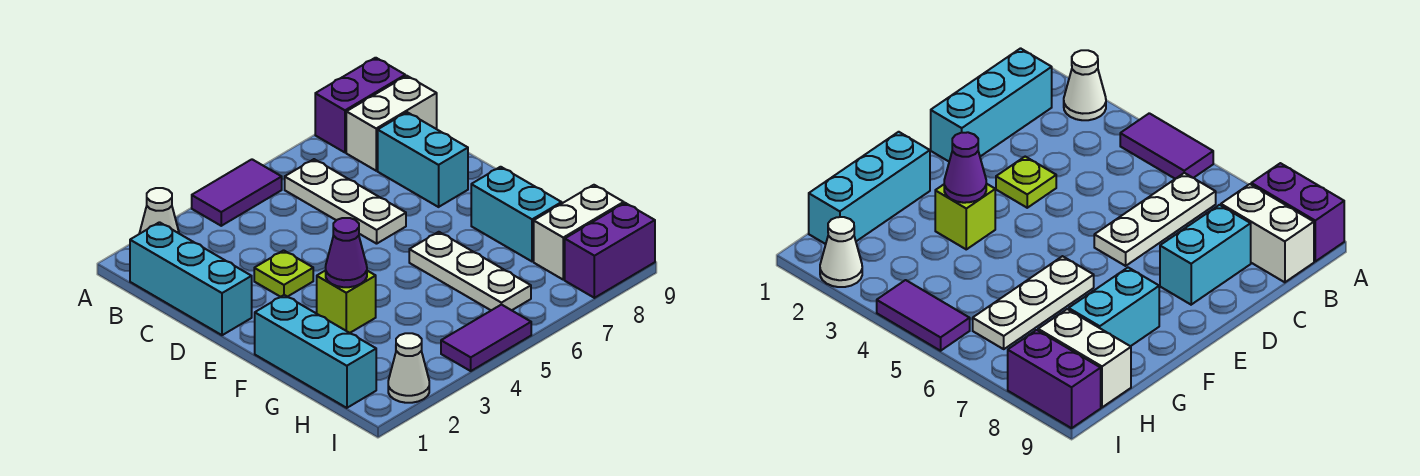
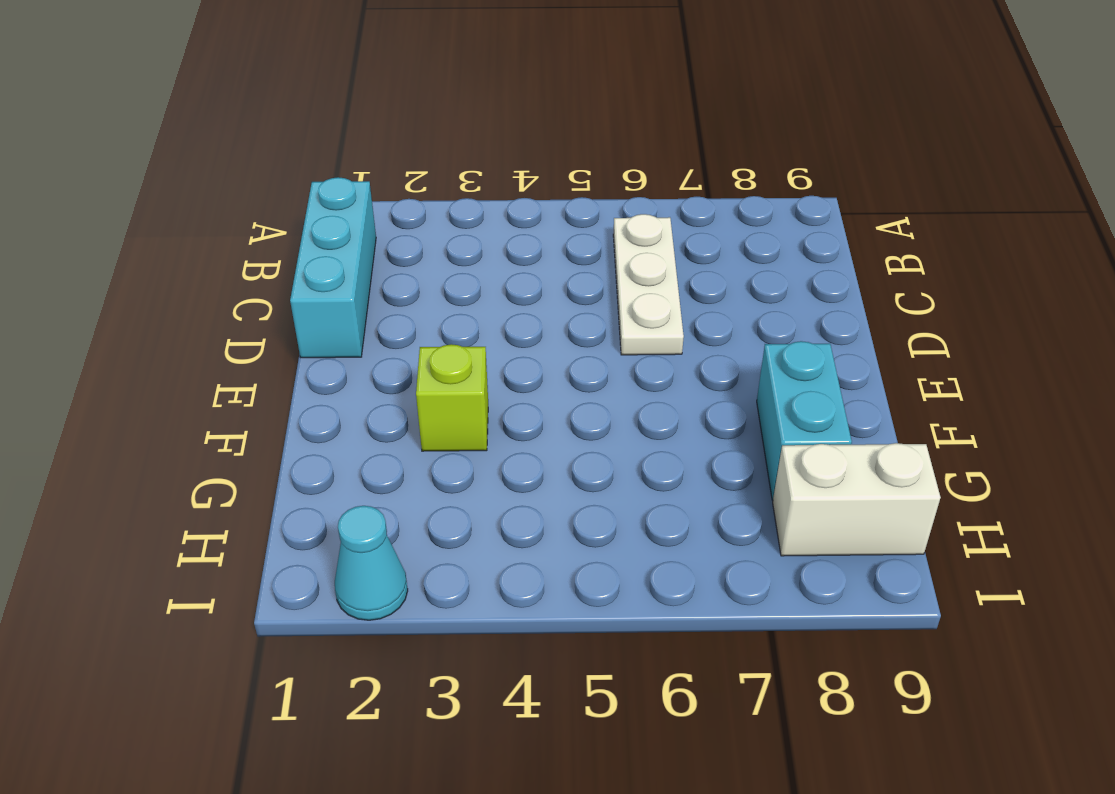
cyan 1x1 cone [335,506,408,620] -> white 1x1 cone [388,333,429,403]
none -> white 1x1 cone [139,188,179,234]
none -> purple 1x2 tile [192,159,282,226]
none -> purple 1x2 brick [315,58,405,152]

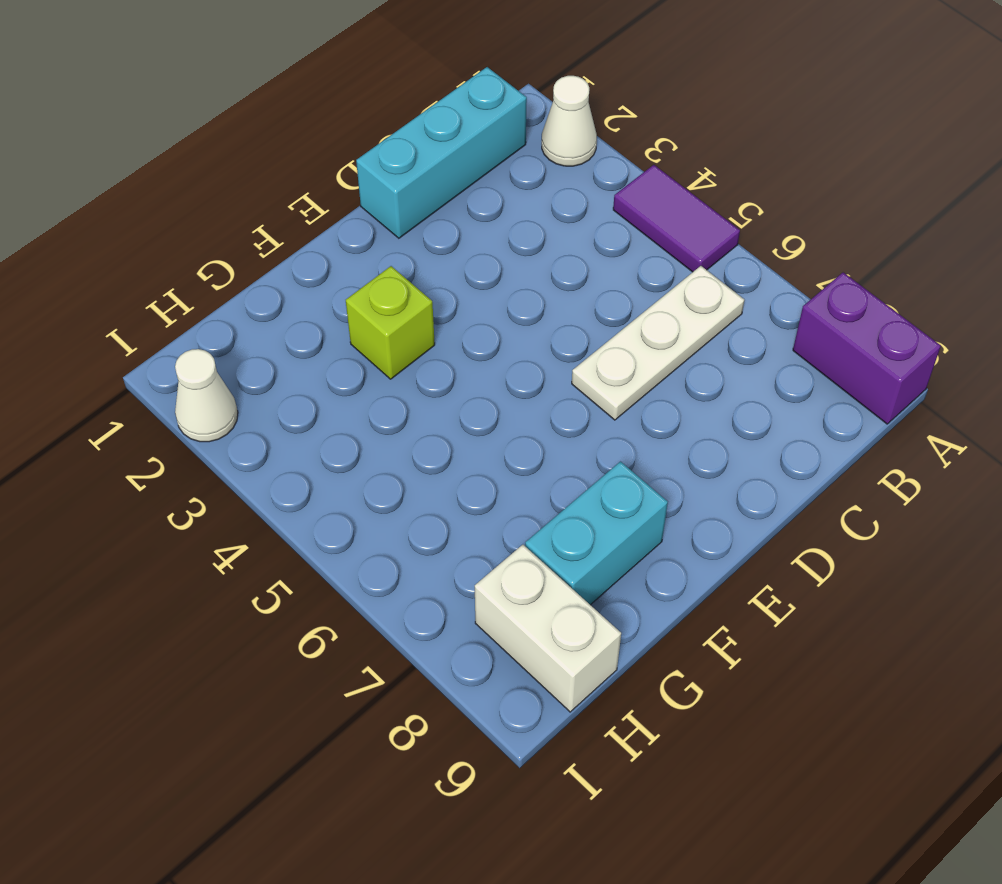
none -> white 1x2 brick [346,76,437,171]
none -> cyan 1x2 brick [378,112,468,207]
none -> lime 1x1 plate [254,250,313,297]

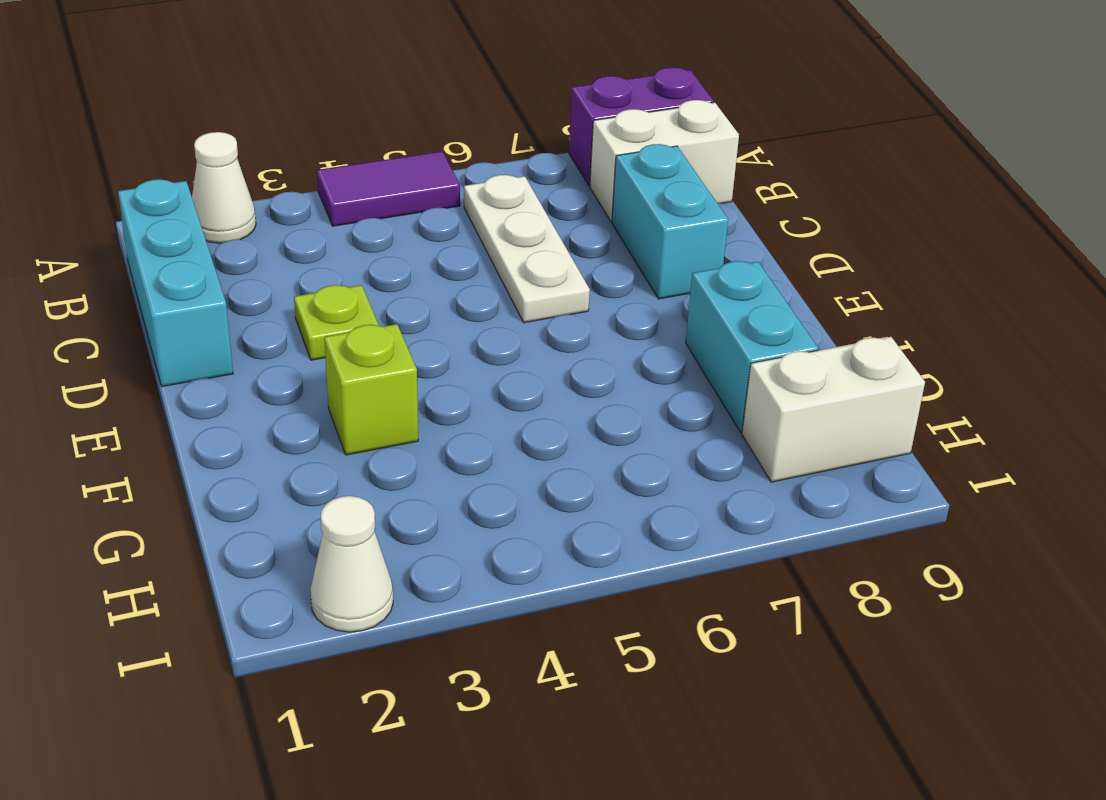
none -> cyan 1x3 brick [255,295,376,408]
none -> white 1x3 plate [409,232,531,310]
none -> purple 1x2 tile [441,305,531,371]

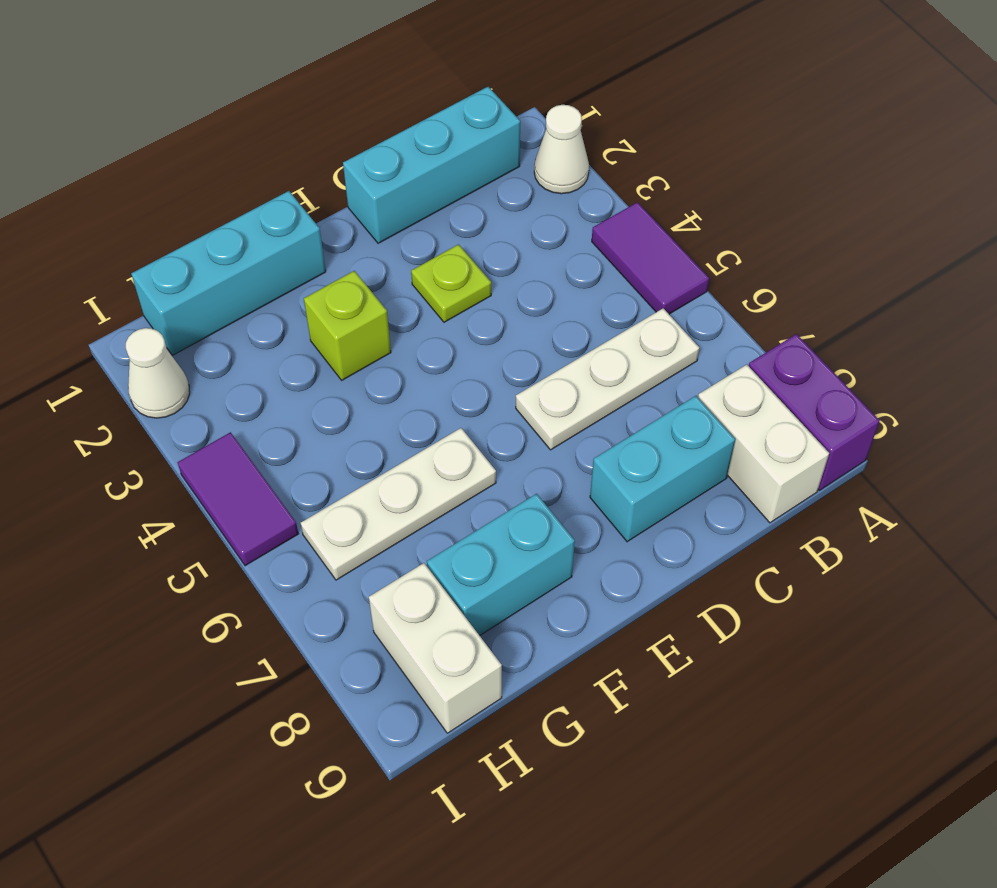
none -> purple 1x2 brick [565,203,655,298]
none -> purple 1x1 cone [326,218,367,287]

